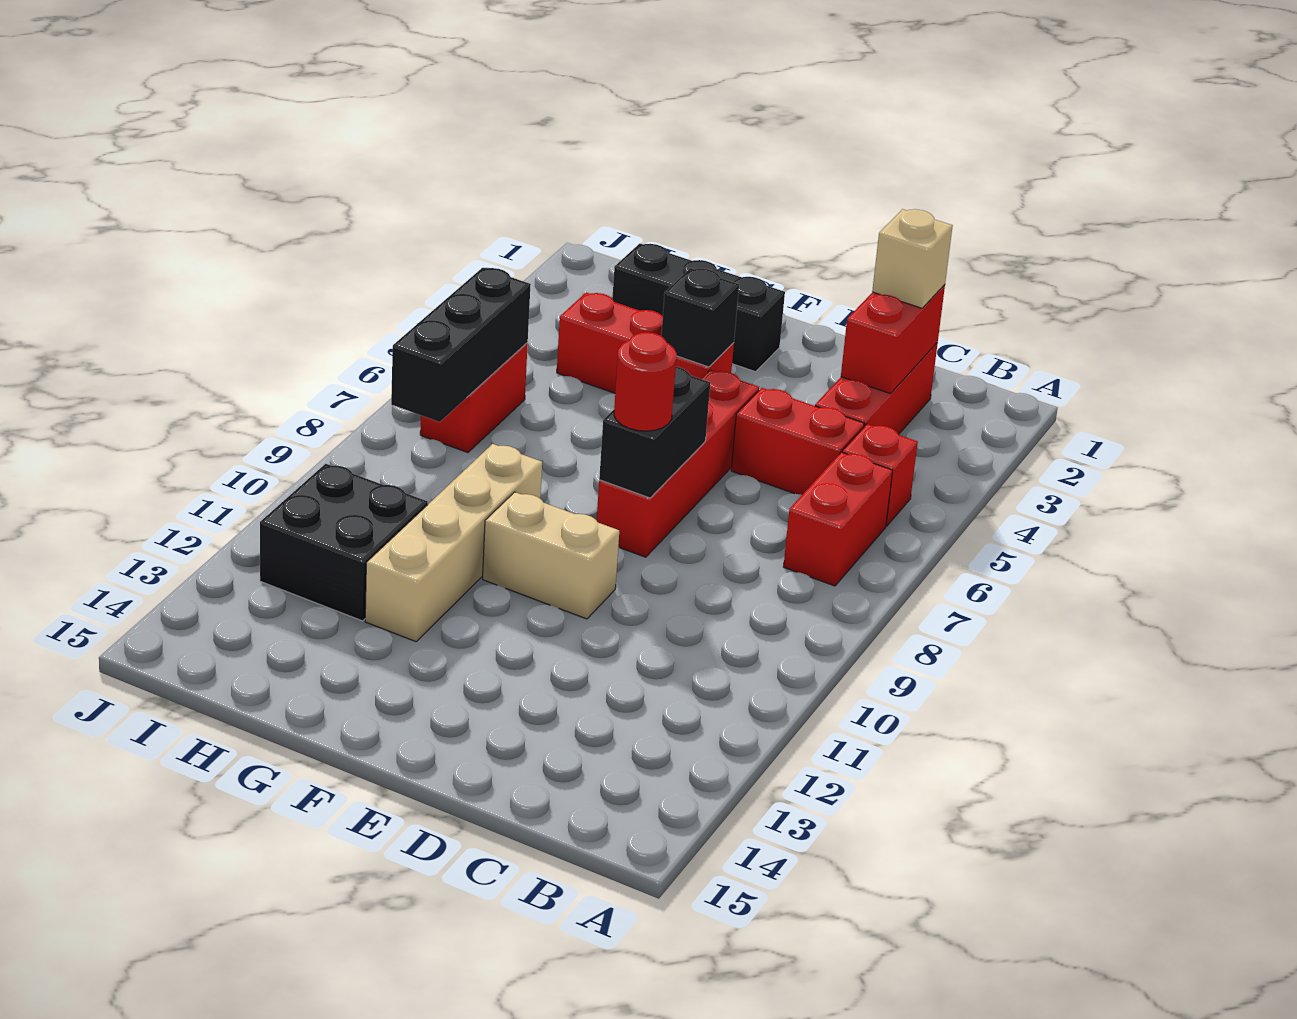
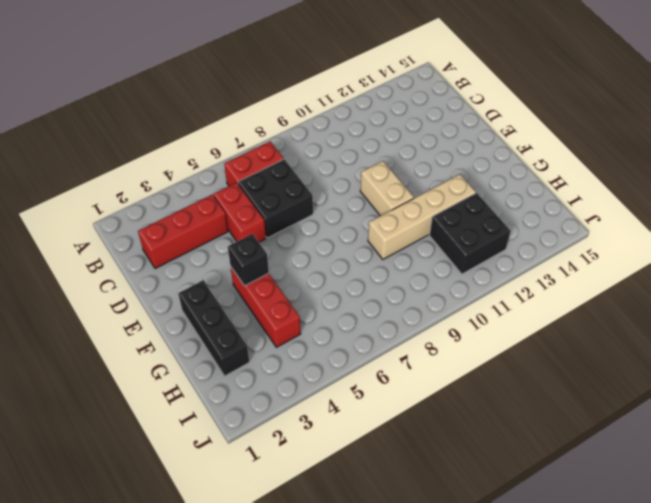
black 2x2 brick [238,159,313,238] -> none
none -> red 1x1 brick [842,424,918,526]
none -> red 1x4 brick [597,370,759,557]
none -> red 1x2 brick [420,343,528,453]

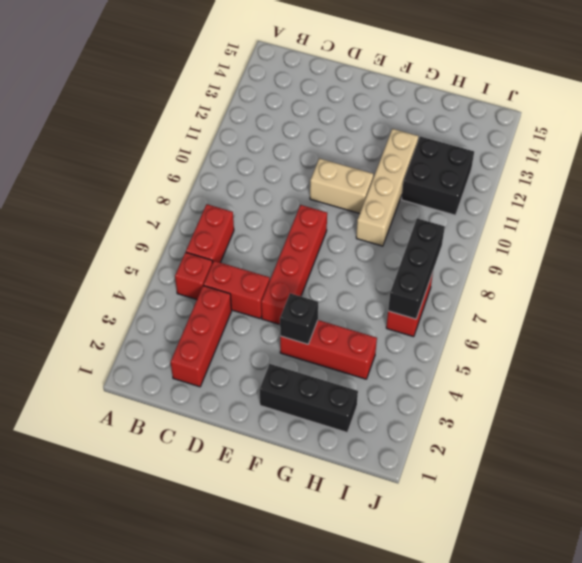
none -> red 1x2 brick [841,285,945,394]
none -> black 1x2 brick [599,367,710,498]
none -> tan 1x1 brick [872,209,953,308]

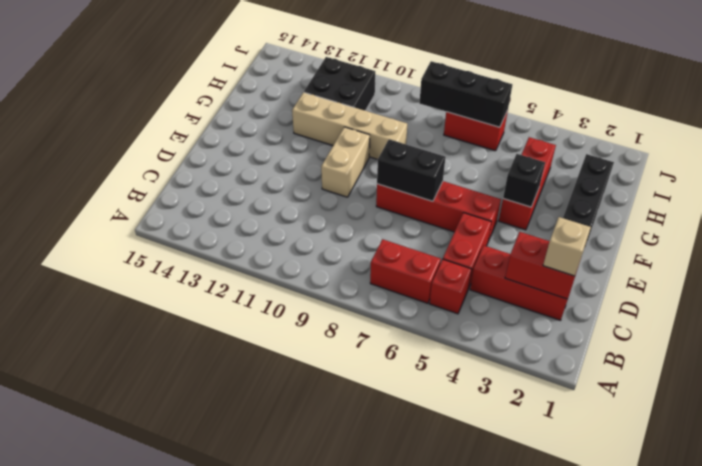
none -> red 1x1 round brick [614,332,677,431]

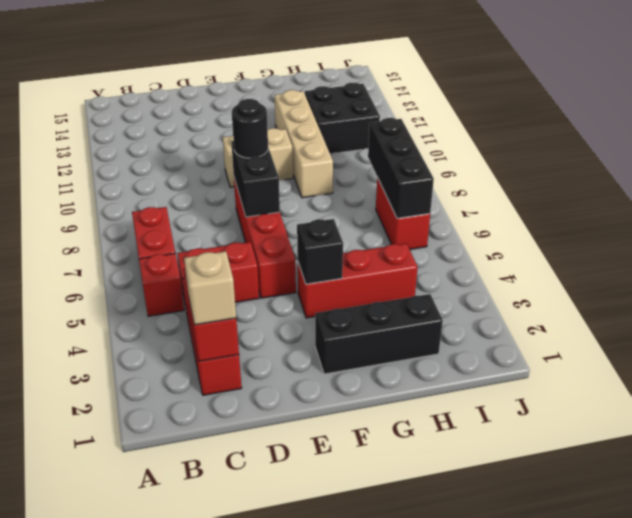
black 1x1 round brick [232,99,268,158] -> red 1x1 round brick [614,332,677,431]

